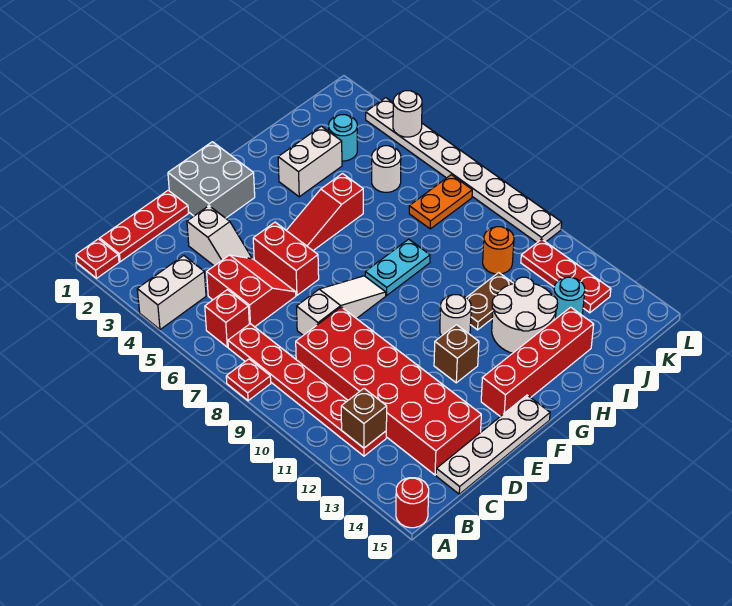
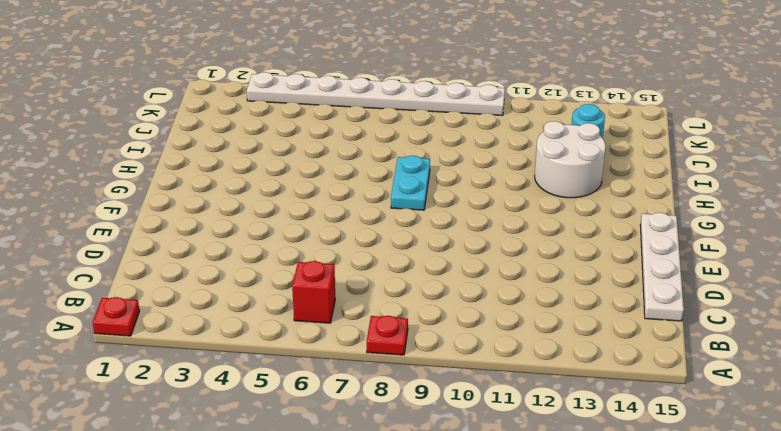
none -> white 1x2 brick [137,256,206,330]
none -> red 1x1 round brick [396,478,429,528]
none -> red 1x3 plate [100,190,189,262]
none -> red 1x6 plate [228,324,386,456]

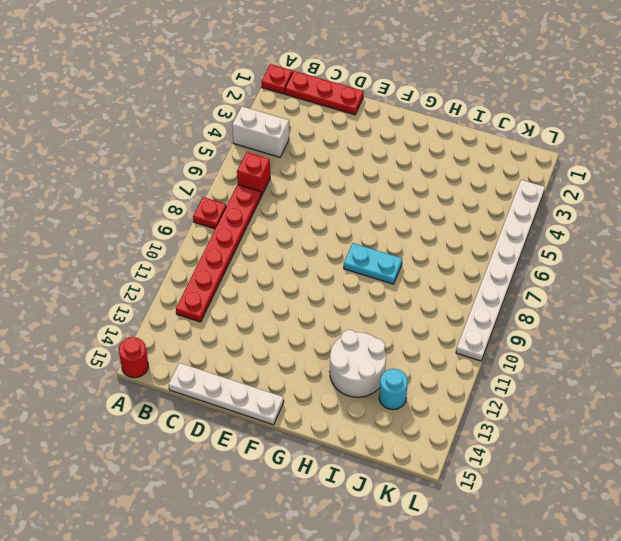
none -> red 2x2 slope [207,255,296,327]
none -> red 2x6 brick [296,307,481,475]
none -> white 1x2 slope [187,206,252,266]
none -> white 1x3 slope [297,276,386,335]

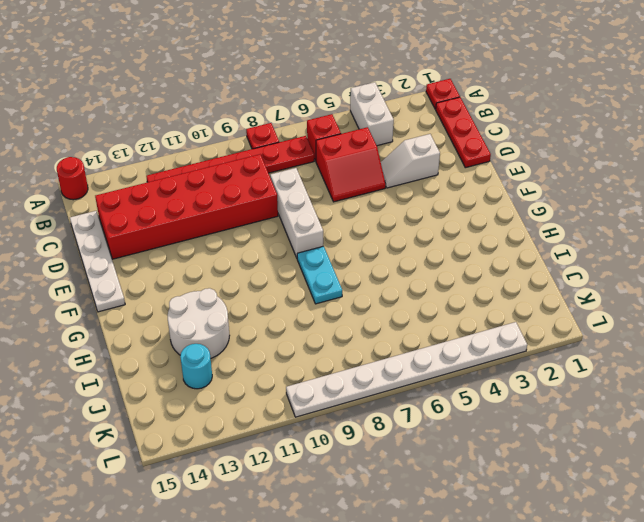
white 1x3 brick [270,168,323,258] -> white 1x3 slope [297,276,386,335]
none -> grey 2x2 brick [168,142,255,218]
none -> red 1x2 brick [253,222,319,295]
none -> red 1x3 slope [286,174,363,250]
none -> brown 1x1 brick [434,325,479,383]

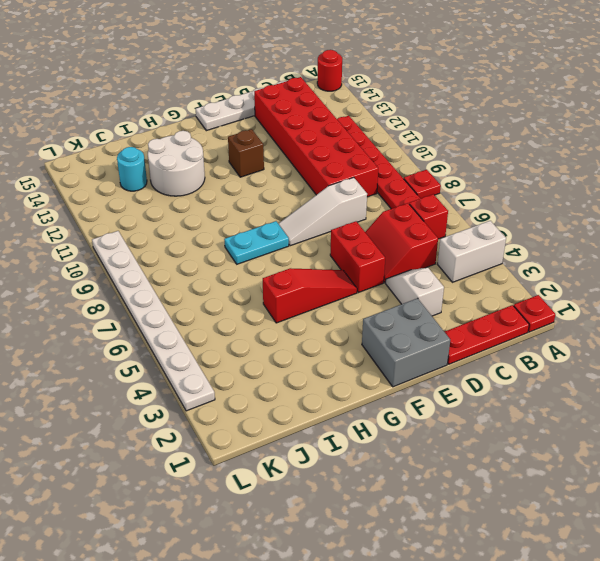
none -> red 1x4 brick [481,307,594,416]
none -> white 1x1 round brick [440,295,471,336]
none -> white 1x2 brick [278,126,342,197]
none -> brown 1x2 plate [466,273,513,330]

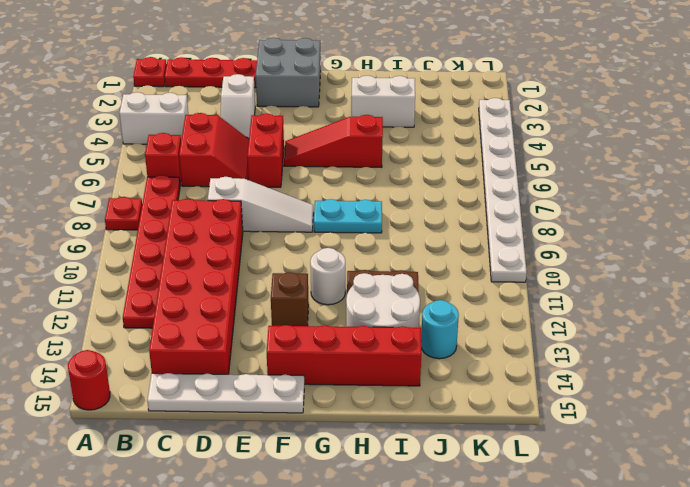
none -> cyan 1x1 round brick [329,115,357,161]
none -> white 1x1 round brick [372,146,401,192]
none -> orange 1x2 plate [409,175,472,229]
none -> orange 1x1 round brick [483,227,514,274]

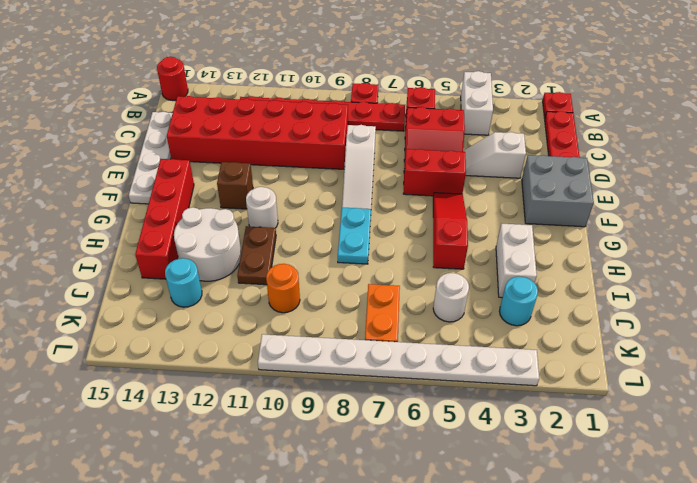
none -> red 1x3 plate [521,239,611,313]
none -> brown 1x1 brick [341,389,387,448]
none -> white 1x1 round brick [393,91,422,137]

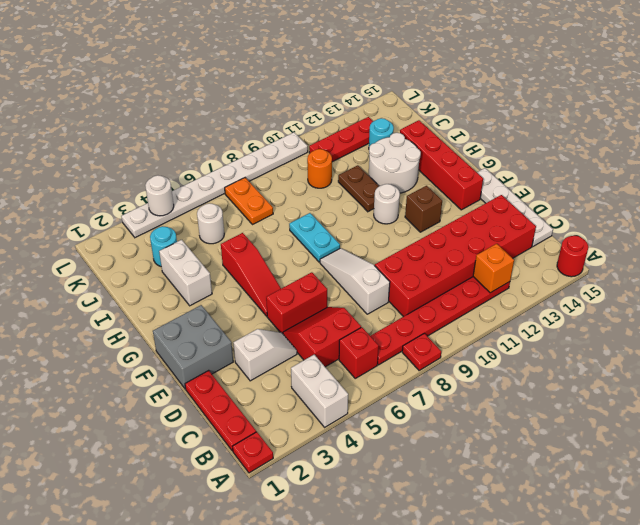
orange 1x1 brick [473,244,514,293] -> brown 1x1 brick [341,389,387,448]

